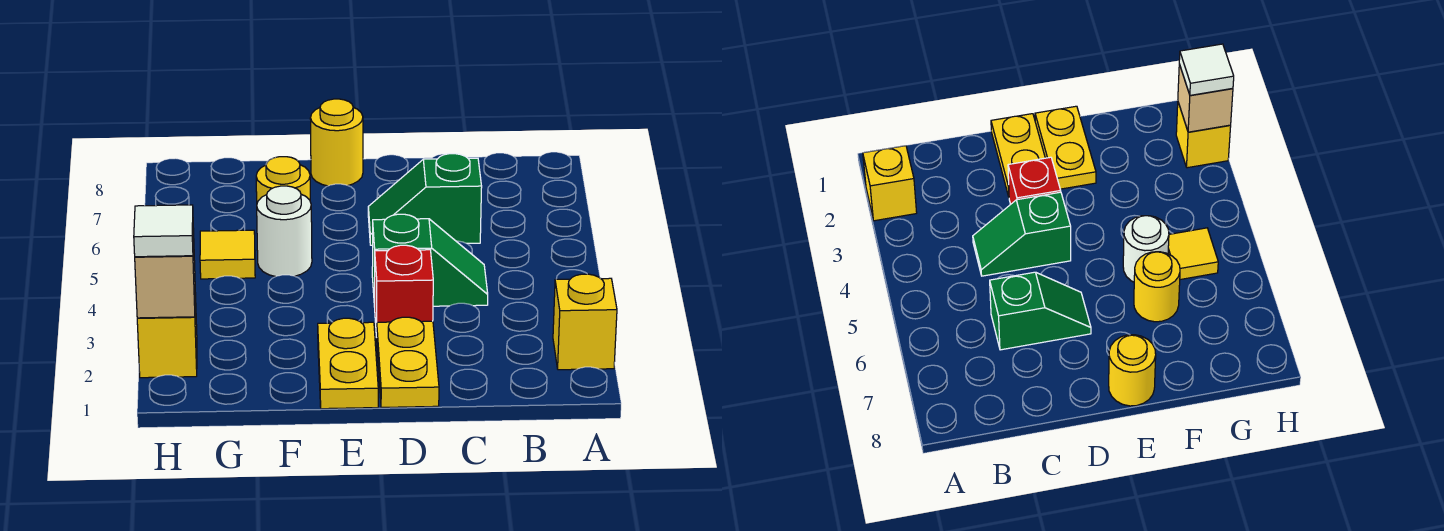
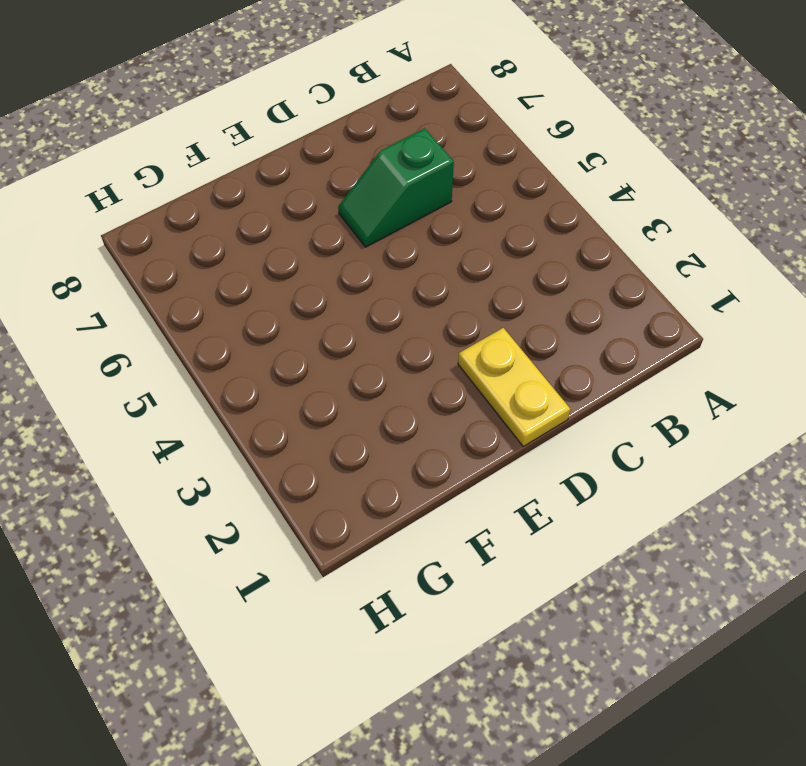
none -> yellow 1x1 brick [553,274,617,370]
none -> green 1x2 slope [372,214,488,307]
none -> red 1x1 brick [375,245,433,337]

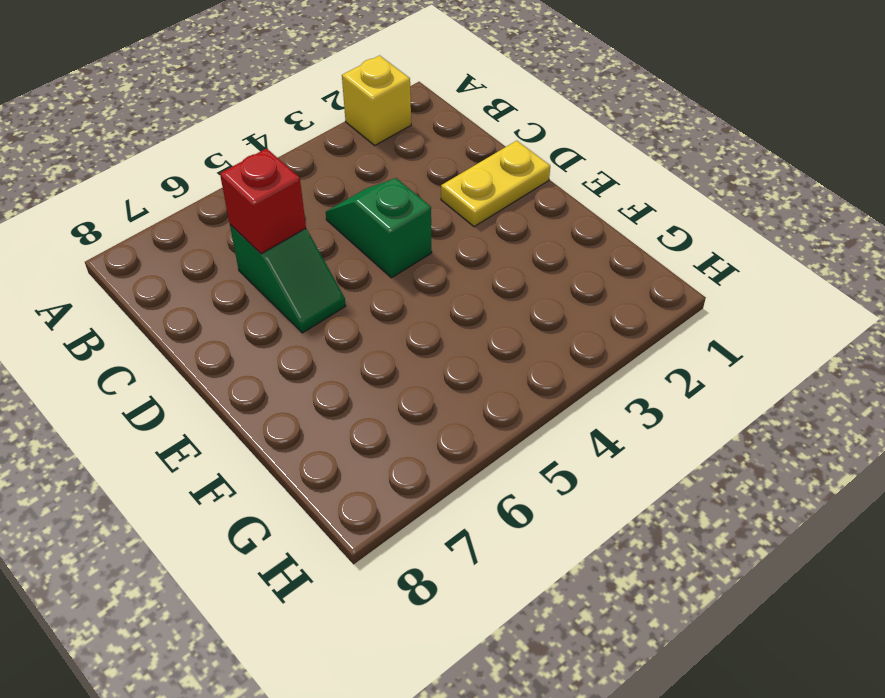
red 1x1 brick [220,149,306,254] -> red 1x1 brick moved to [375,245,433,337]
none -> yellow 1x2 plate [318,318,378,409]
none -> yellow 1x1 round brick [310,99,363,186]
none -> white 1x1 round brick [257,186,312,277]

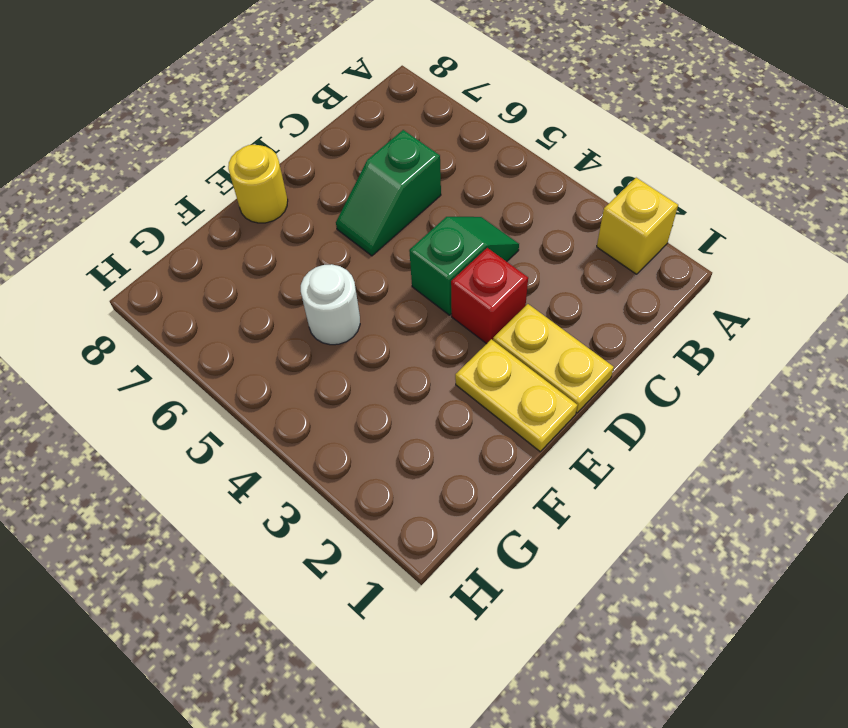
none -> yellow 1x1 round brick [256,157,310,203]
none -> yellow 1x1 tile [200,230,255,279]
none -> yellow 1x1 brick [137,293,197,378]

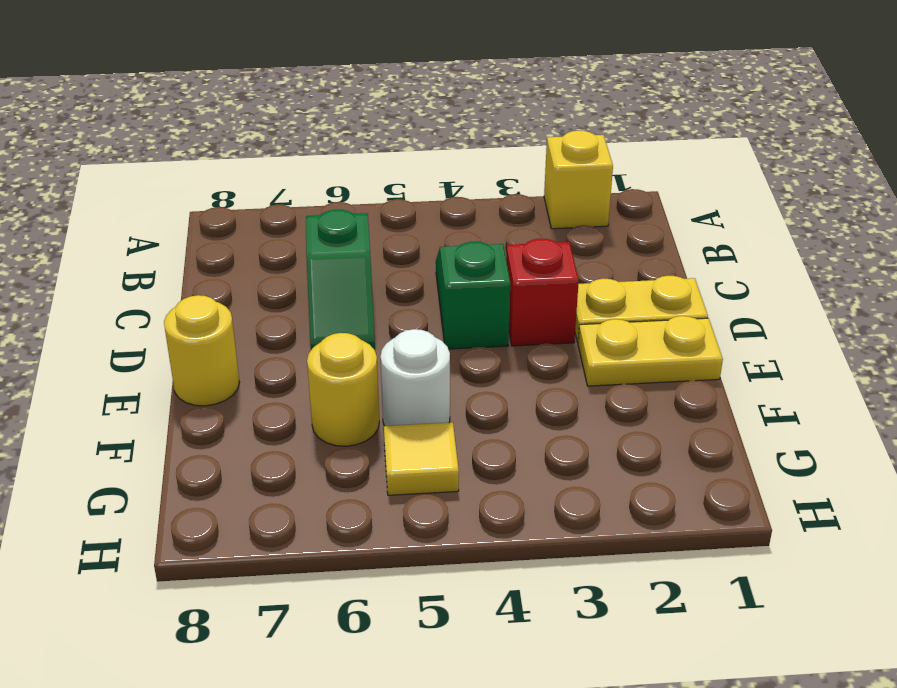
none -> yellow 1x1 brick [137,293,197,378]
none -> tan 1x1 brick [135,229,195,318]
none -> white 1x1 tile [134,205,193,257]

